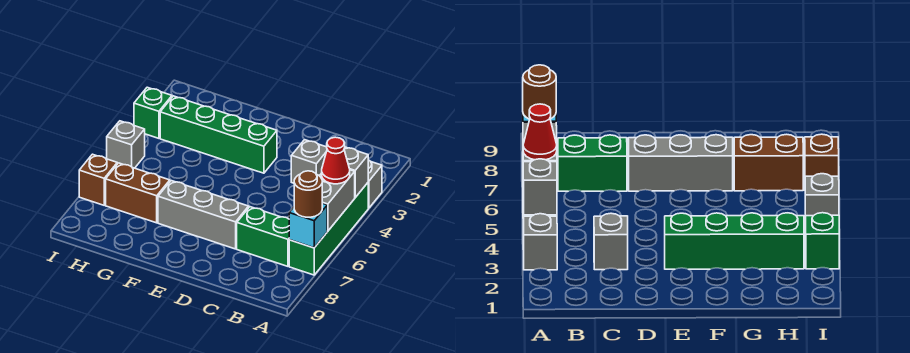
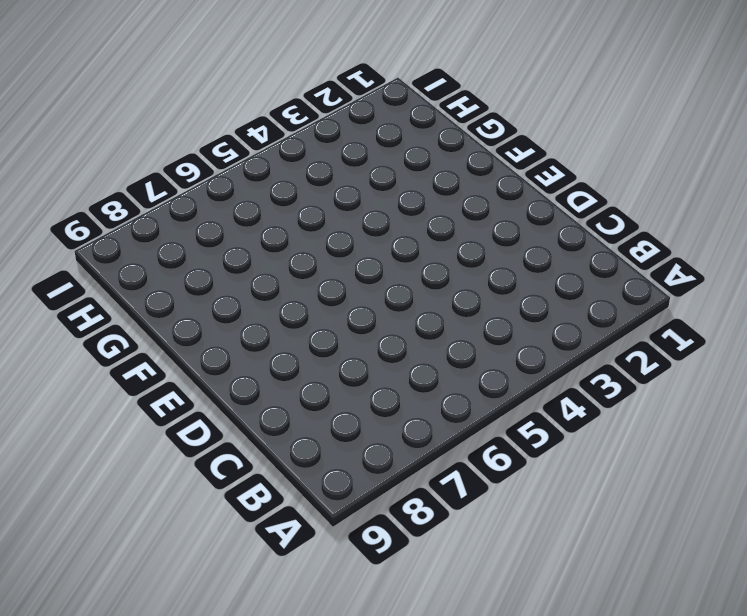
none -> grey 1x1 brick [368,160,382,208]
none -> green 1x4 brick [289,183,368,275]
none -> green 1x2 brick [237,207,289,266]

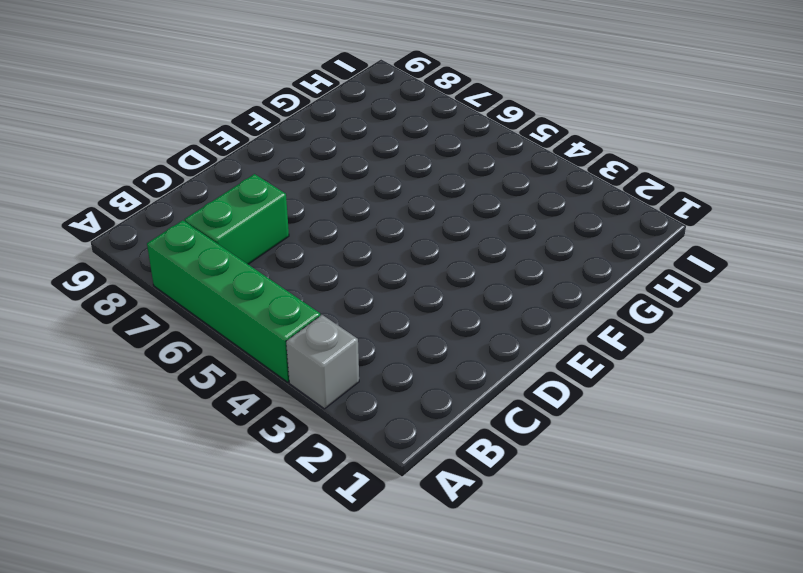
none -> grey 1x1 brick [291,140,327,183]
none -> grey 1x3 brick [158,181,249,249]
none -> green 1x4 brick [160,96,277,173]

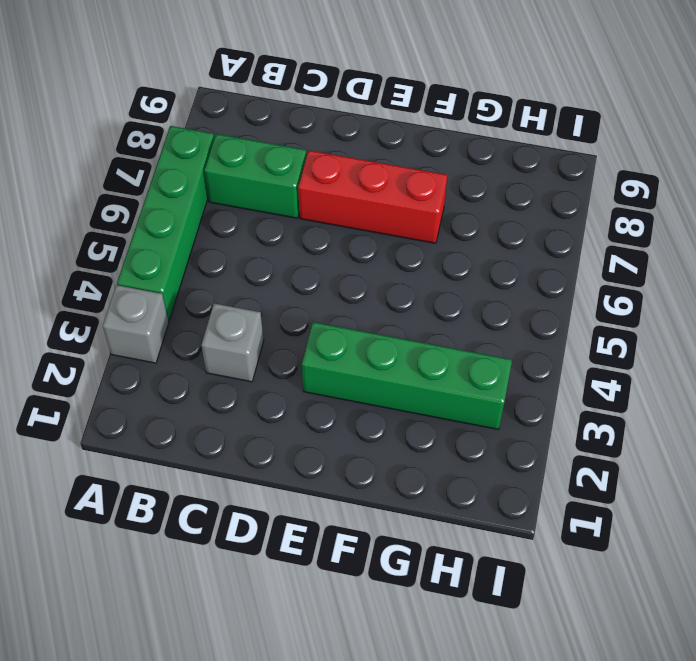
red 1x3 brick [298,150,447,243] -> grey 1x3 brick [158,181,249,249]
none -> brown 1x2 brick [106,163,170,223]
none -> green 1x1 brick [134,87,172,138]
none -> grey 1x1 brick [107,121,145,168]

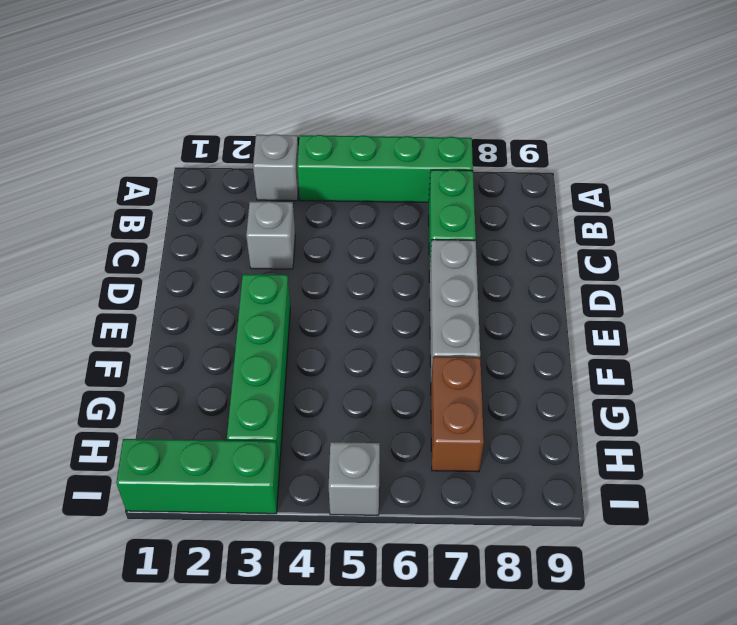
green 1x3 brick [116,439,280,514] -> green 1x1 brick [134,87,172,138]
none -> brown 1x1 brick [79,154,117,205]
none -> grey 1x1 brick [344,147,368,197]
none -> grey 1x2 brick [320,170,355,231]

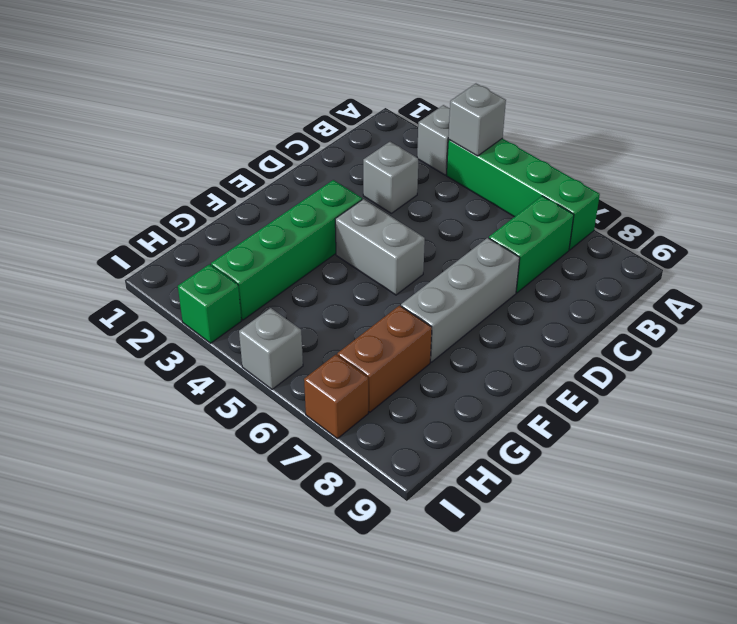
grey 1x2 brick [335,199,425,295] -> grey 1x2 brick moved to [320,170,355,231]
none -> cyan 1x1 brick [289,203,327,248]
none -> red 1x1 cone [322,137,350,184]
none -> brown 1x1 round brick [294,171,322,217]

